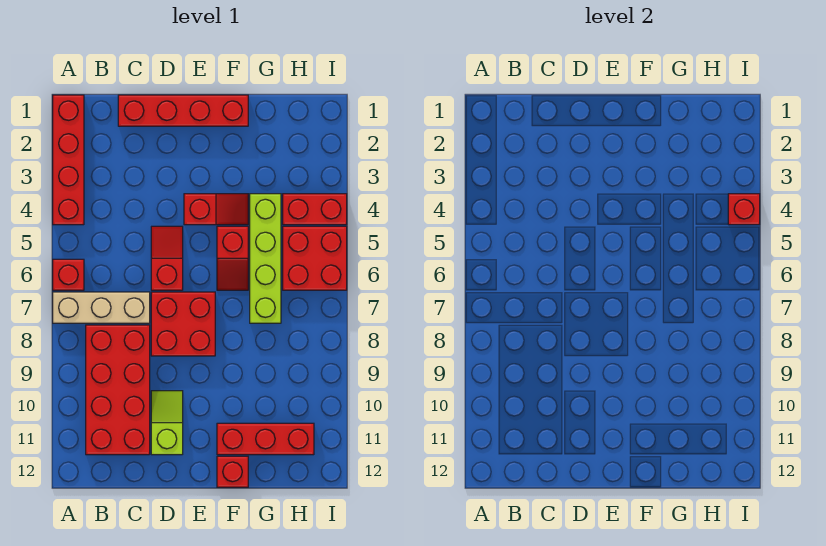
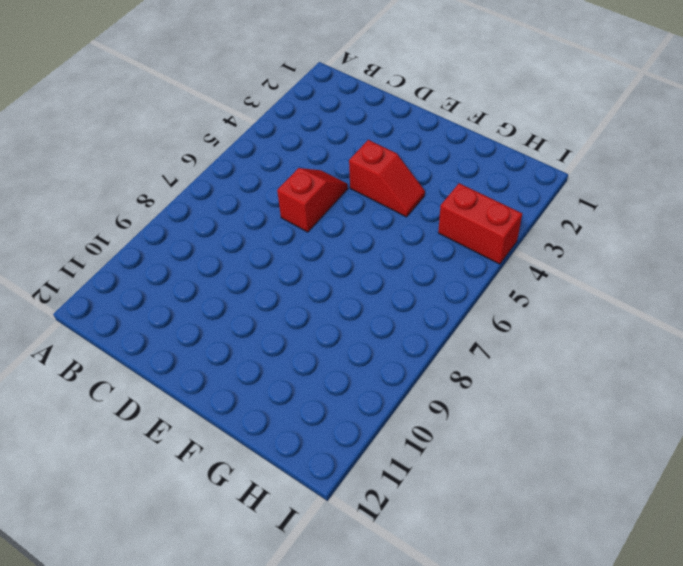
none -> red 1x4 brick [53,95,84,225]
none -> red 1x1 brick [53,259,84,290]
none -> tan 1x3 brick [53,292,150,323]

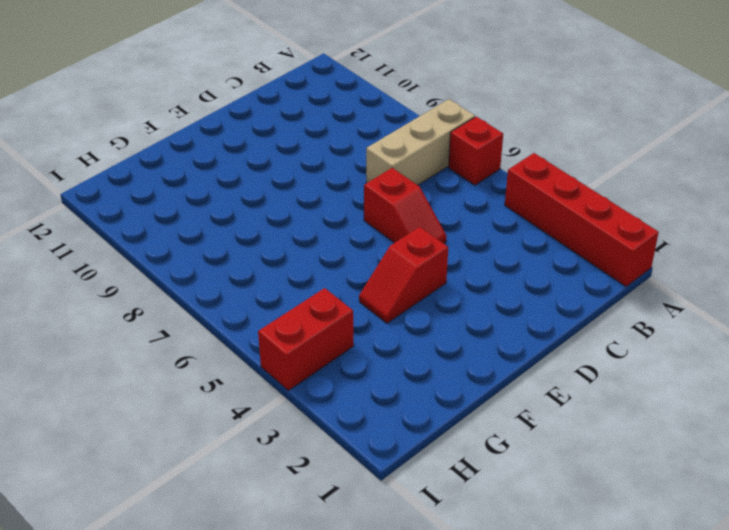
none -> red 2x4 brick [86,325,150,455]
none -> red 1x4 brick [118,95,248,126]
none -> red 2x2 brick [151,292,215,356]

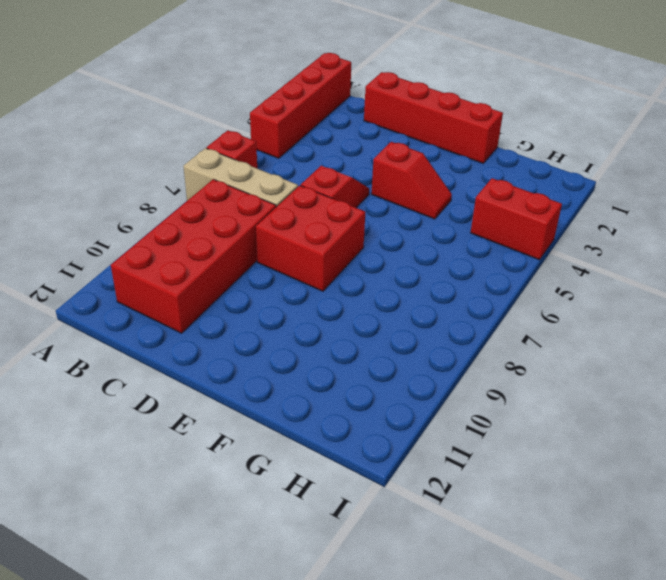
none -> lime 1x2 slope [151,391,183,455]
none -> red 1x2 slope [217,226,248,290]
none -> red 1x3 brick [217,423,314,455]

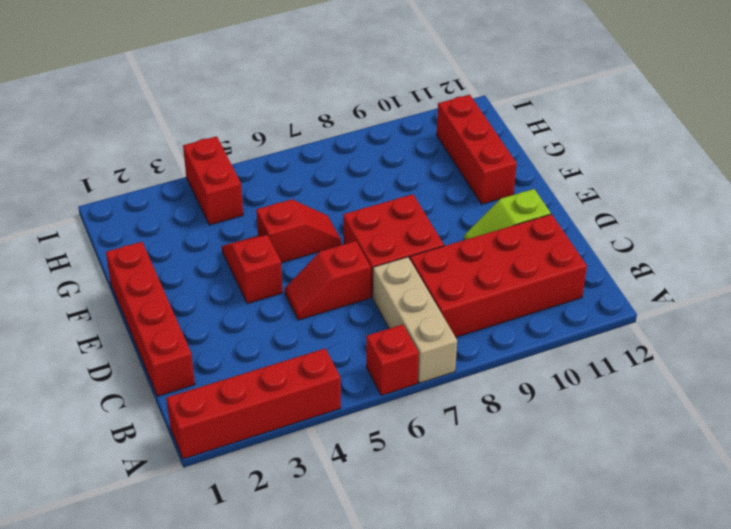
none -> red 1x1 brick [217,456,248,487]
none -> lime 1x4 brick [250,194,281,323]
none -> red 2x2 brick [283,226,347,290]

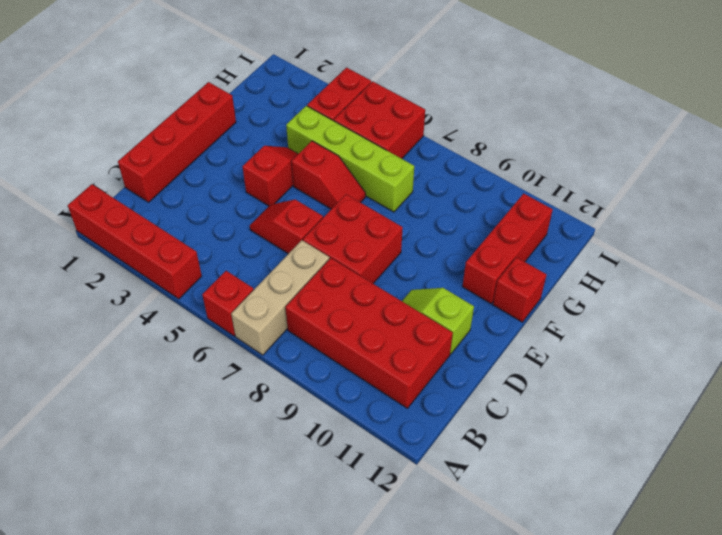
none -> red 1x1 brick [728,194,760,225]

